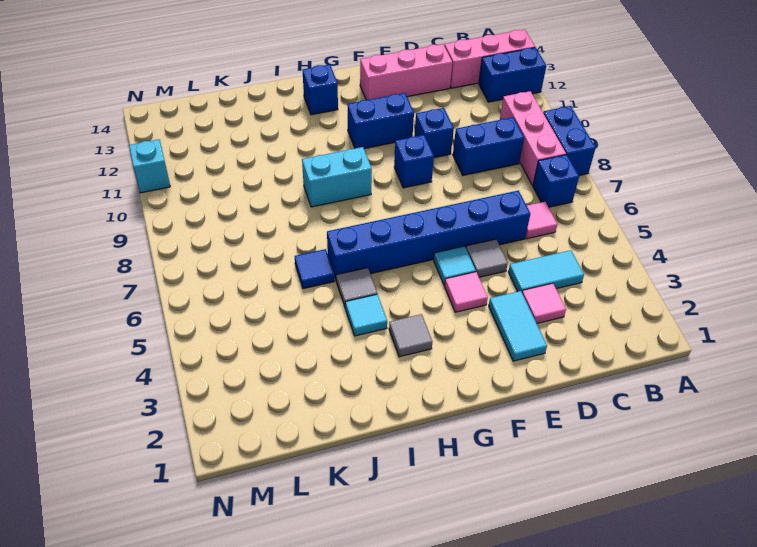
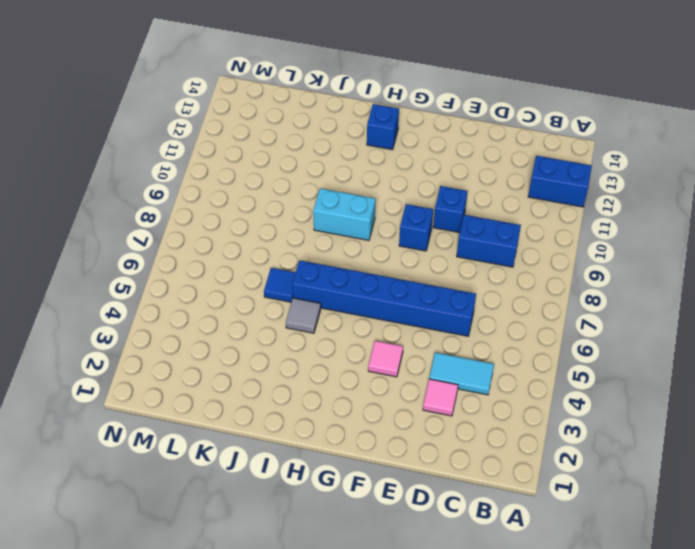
none -> blue 1x2 brick [543,106,596,176]
none -> pink 1x3 brick [445,29,535,88]
none -> blue 1x1 brick [533,155,579,207]

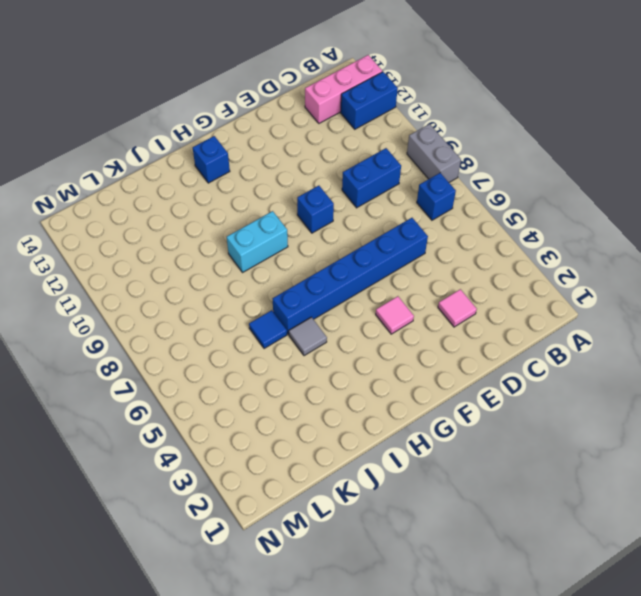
grey 1x2 brick [407,124,461,182] -> blue 1x2 brick [543,106,596,176]
none -> pink 1x3 brick [500,91,566,185]
none -> cyan 1x2 tile [508,250,584,292]
none -> pink 1x1 tile [526,202,557,239]

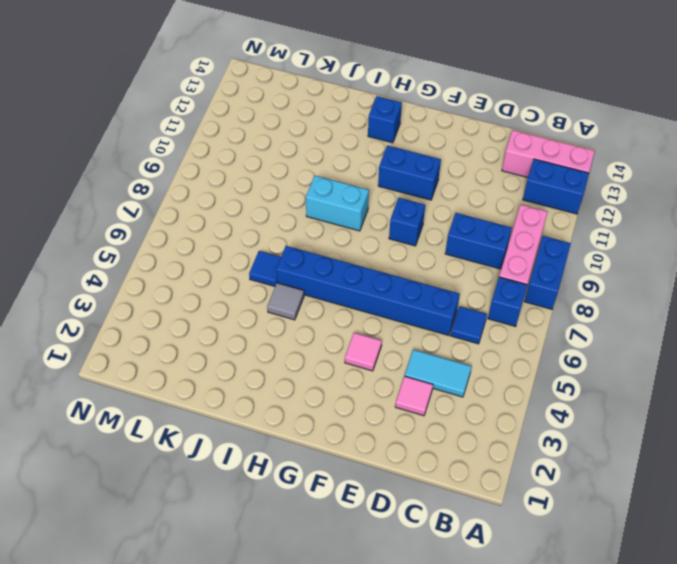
blue 1x1 tile [451,306,487,344] -> pink 1x1 tile [526,202,557,239]
none -> pink 1x3 brick [360,44,452,100]
none -> cyan 1x2 tile [489,291,547,361]
none -> grey 1x1 tile [466,239,508,277]

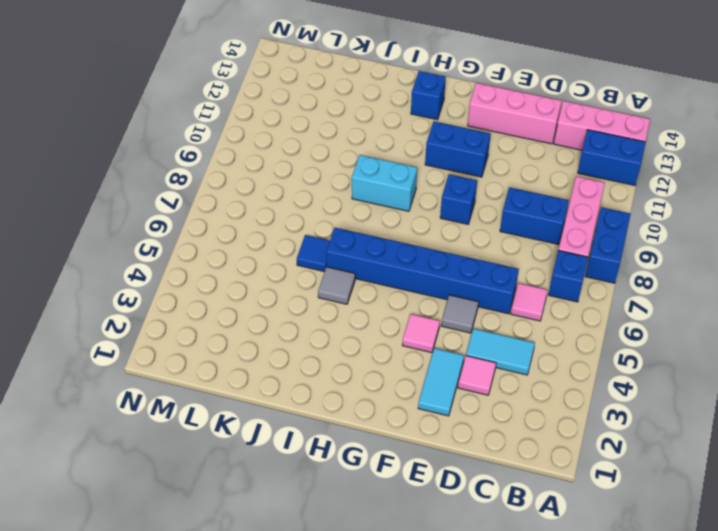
none -> blue 1x1 brick [414,108,454,158]
none -> cyan 1x1 tile [434,246,476,285]
none -> grey 1x1 tile [389,314,433,357]

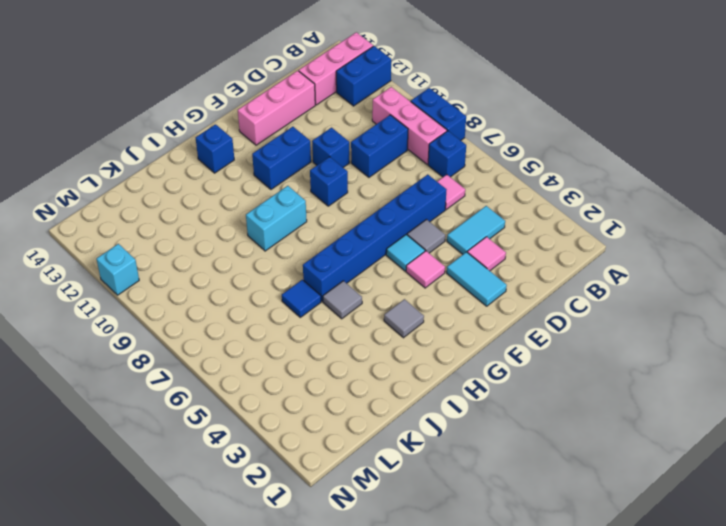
none -> cyan 1x1 tile [345,294,387,336]

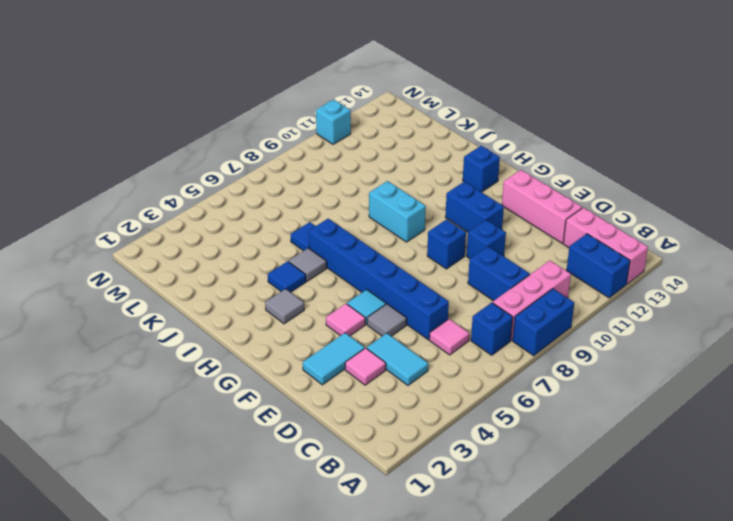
blue 1x1 tile [268,261,306,292] -> cyan 1x1 tile [345,294,387,336]

